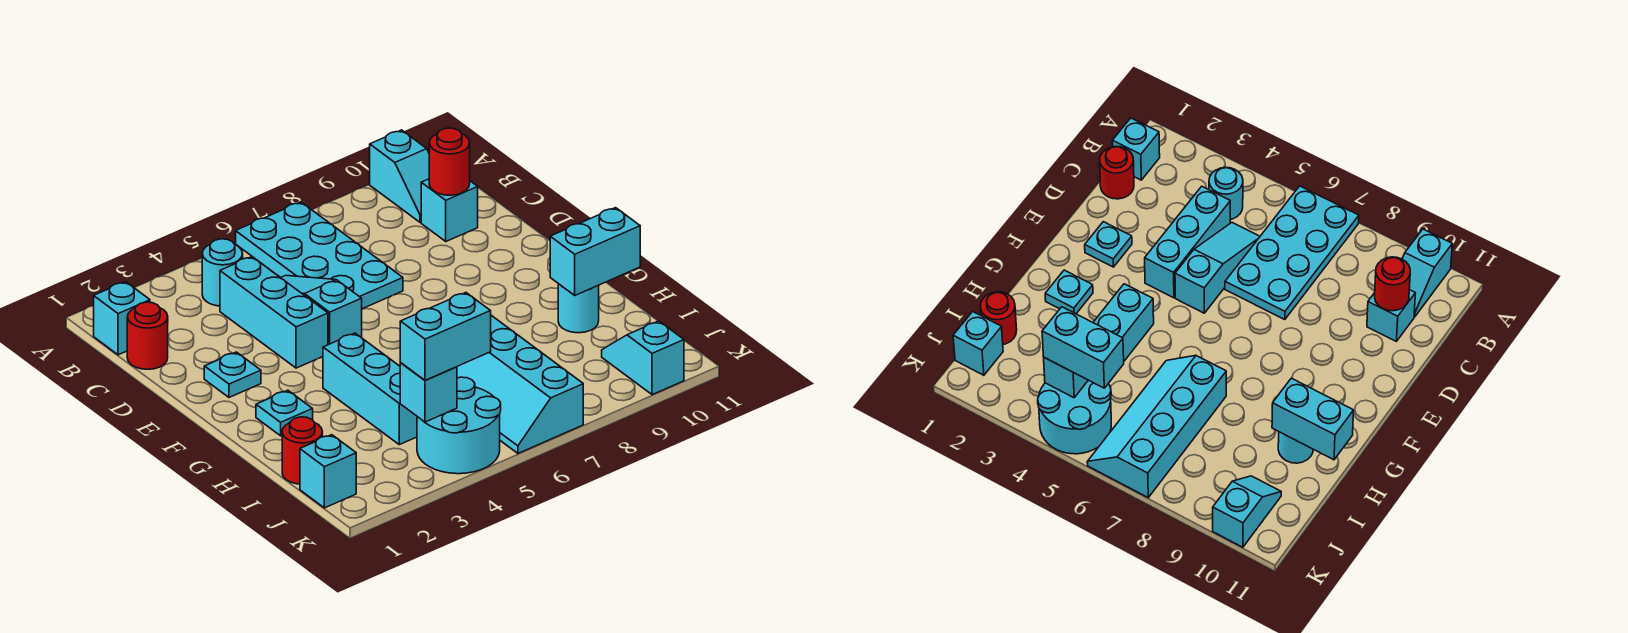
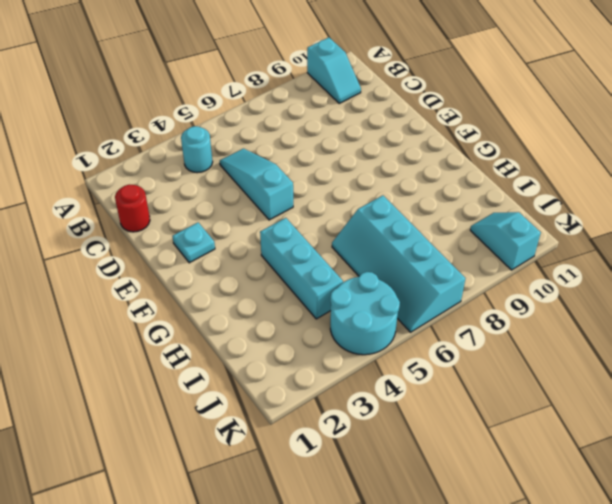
none -> cyan 2x4 plate [236,202,403,309]
none -> cyan 1x1 brick [94,282,150,355]
none -> cyan 1x3 brick [220,257,328,368]

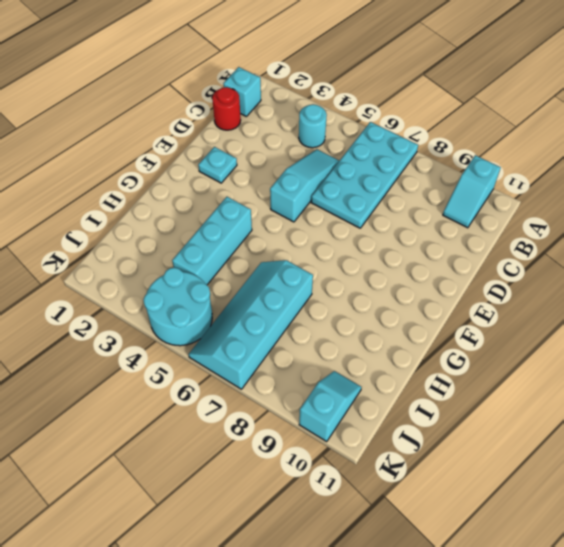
none -> cyan 1x3 brick [220,257,328,368]
none -> cyan 1x1 brick [421,179,478,241]
none -> cyan 1x1 plate [256,390,313,436]

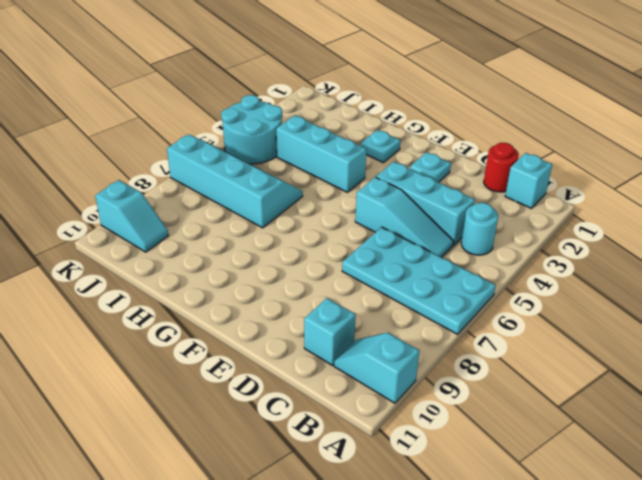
none -> cyan 1x1 round brick [558,284,599,333]
none -> red 1x1 round brick [282,417,322,484]
none -> cyan 1x1 brick [300,435,356,508]

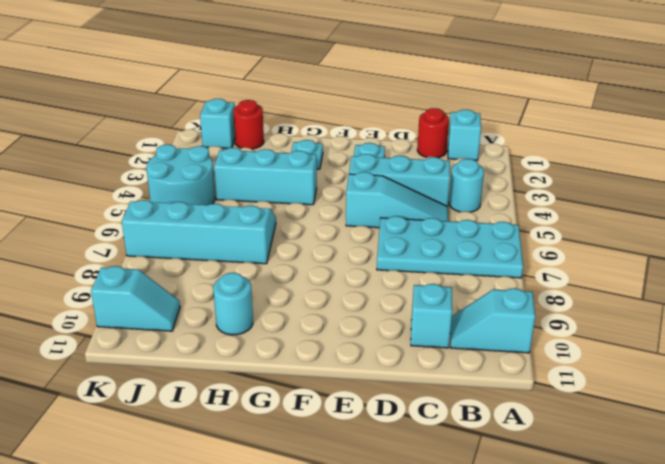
none -> red 1x1 round brick [429,128,470,195]
none -> cyan 1x2 brick [550,208,640,295]
none -> cyan 1x1 brick [400,363,457,422]

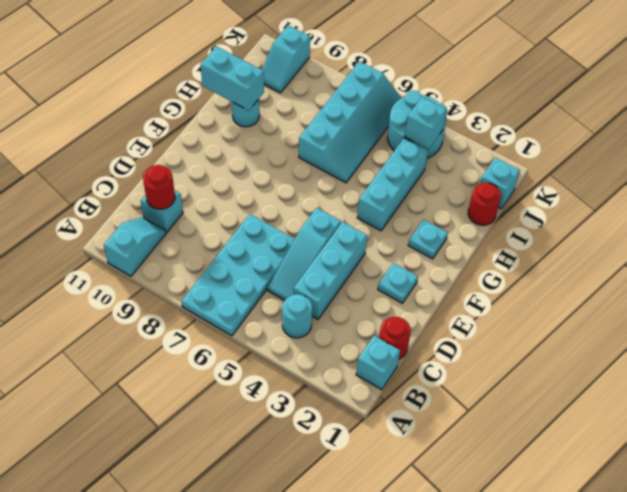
none -> cyan 1x2 brick [400,293,491,380]

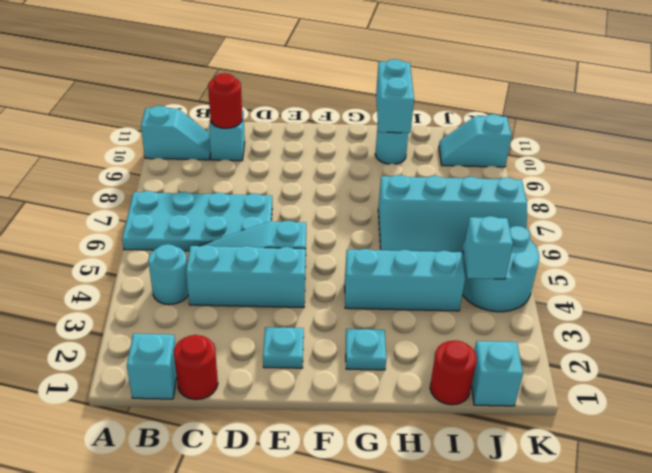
none -> cyan 1x2 brick [400,293,491,380]

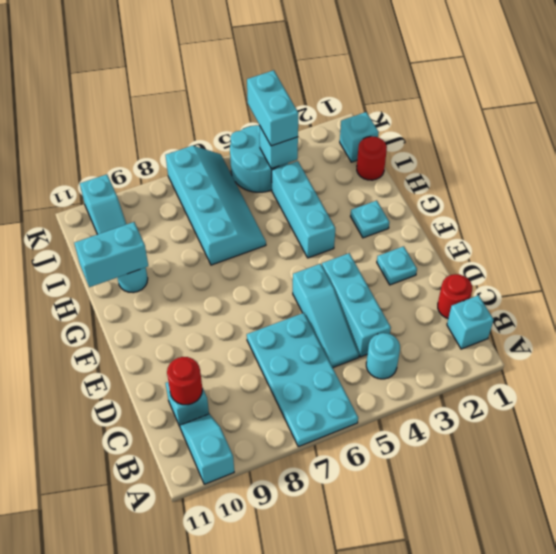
cyan 1x2 brick [247,70,299,146] -> cyan 1x2 brick turned to [400,293,491,380]

